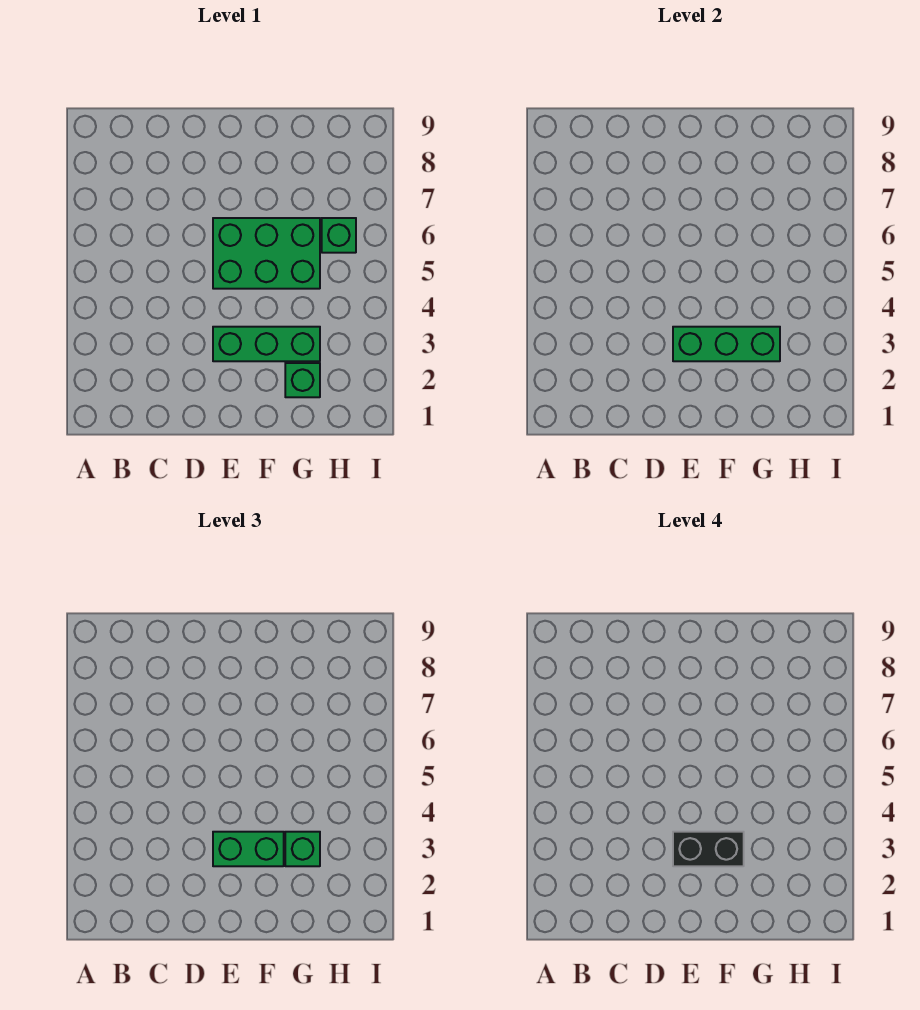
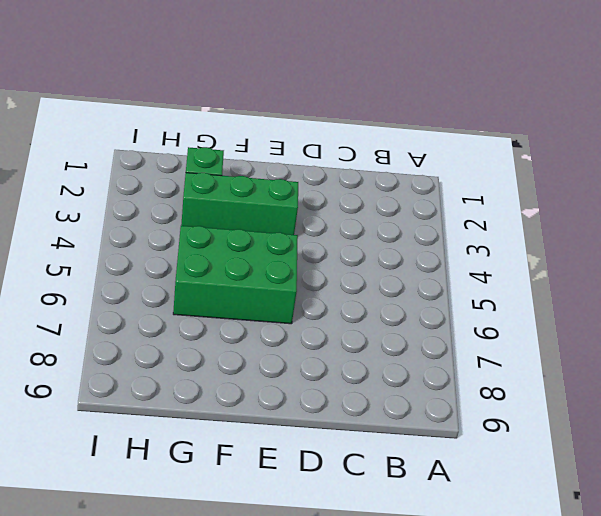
none -> green 1x1 brick [322,218,356,253]
none -> green 1x3 brick [673,327,780,361]

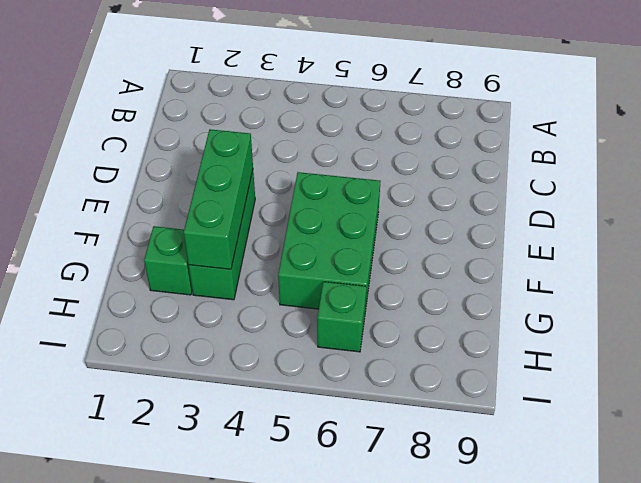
none -> green 1x2 brick [213,832,284,866]
none -> green 1x1 brick [285,832,320,866]

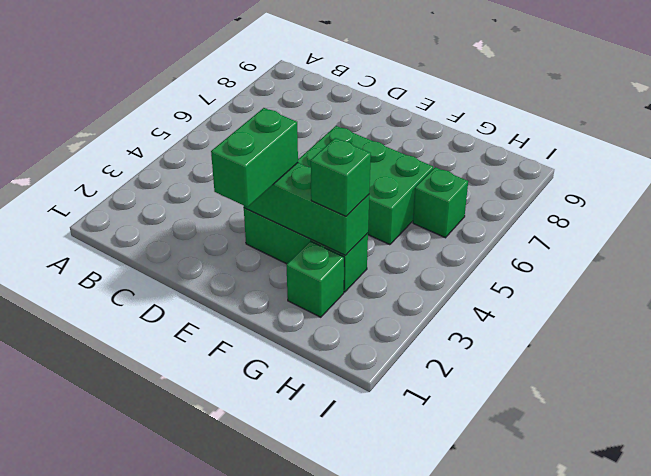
green 1x2 brick [211,108,298,207] -> green 1x2 brick turned to [213,832,284,866]
none -> black 1x2 brick [673,832,744,866]

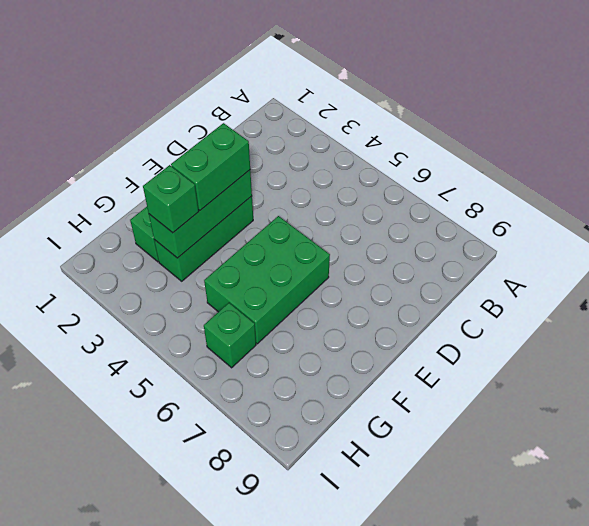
none -> black 1x2 brick [673,832,744,866]

